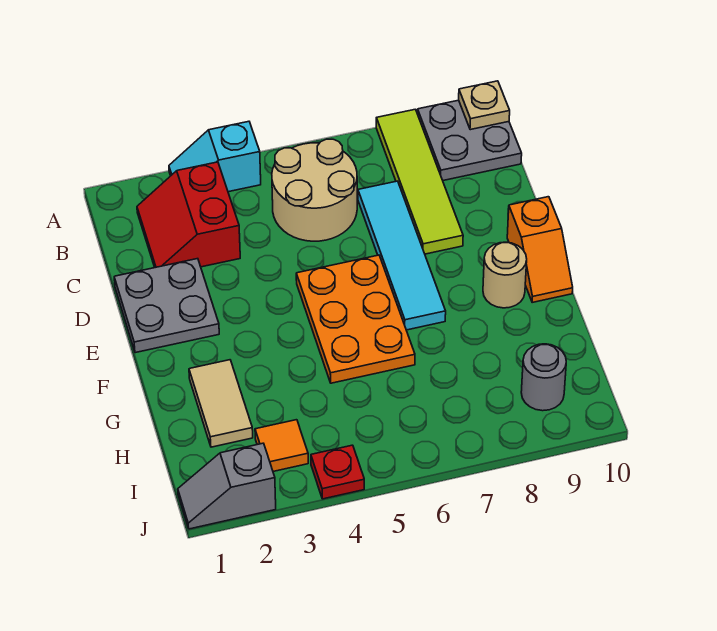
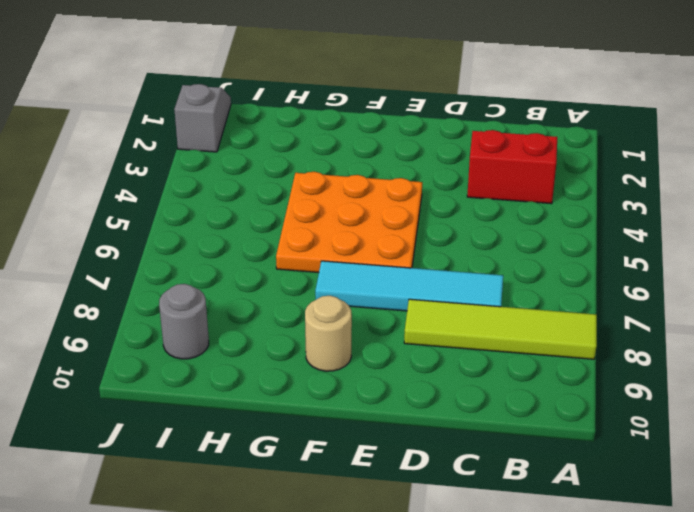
orange 3x3 plate [276,172,422,273] -> orange 2x3 plate [296,255,415,383]
none -> cyan 1x2 slope [169,121,261,192]
none -> grey 2x2 plate [418,100,522,180]
none -> tan 2x2 round brick [272,139,357,241]

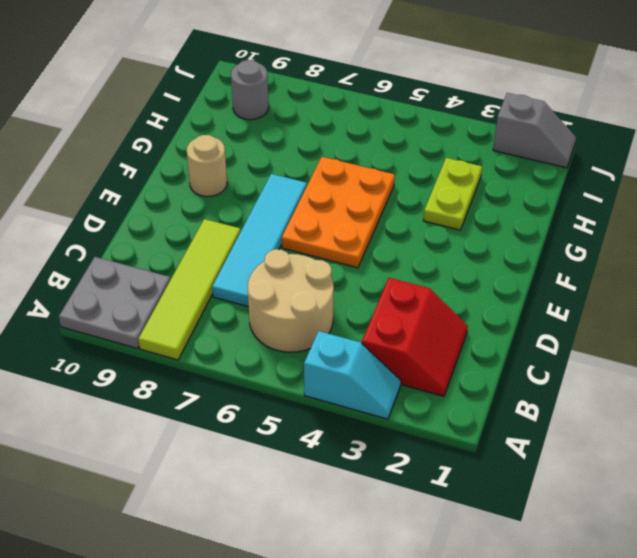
lime 1x2 plate [423,158,482,230] -> none
none -> grey 2x2 plate [114,259,219,353]
none -> orange 1x2 slope [507,197,573,302]
none -> tan 1x2 tile [189,360,253,447]

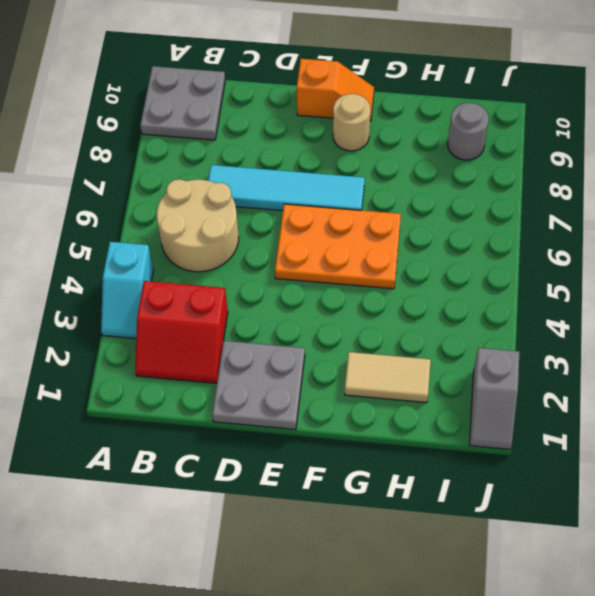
none -> lime 1x4 tile [376,109,463,254]
none -> orange 1x1 tile [255,420,308,471]
none -> red 1x1 plate [311,445,364,499]

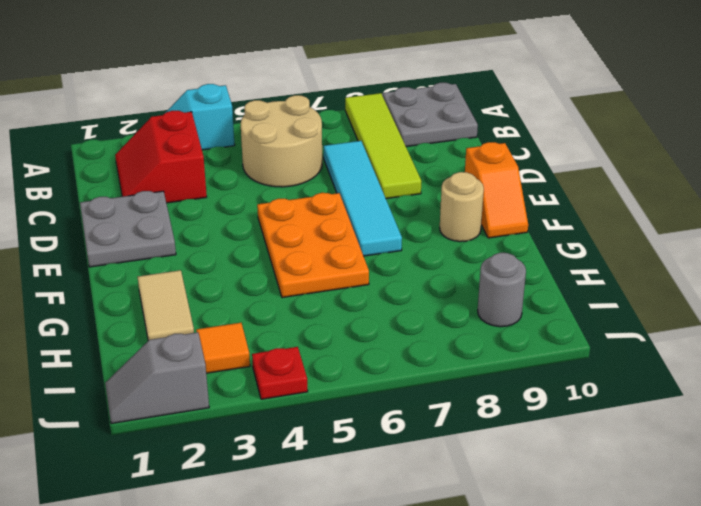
none -> tan 1x1 plate [459,81,510,130]

